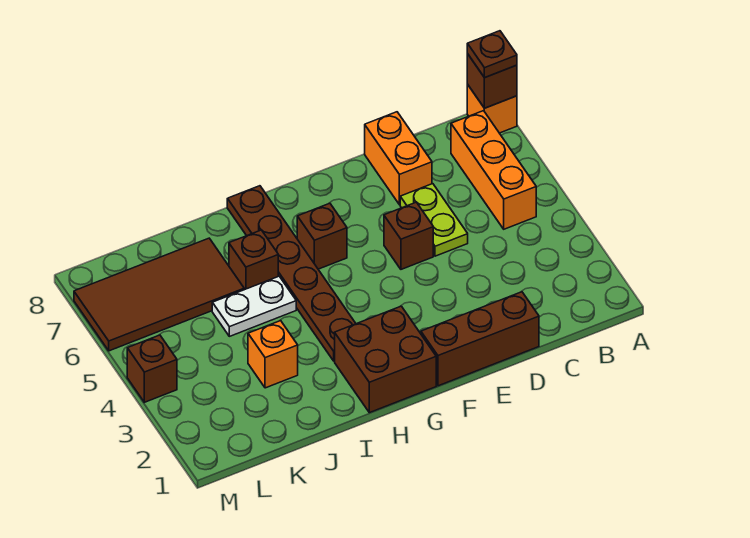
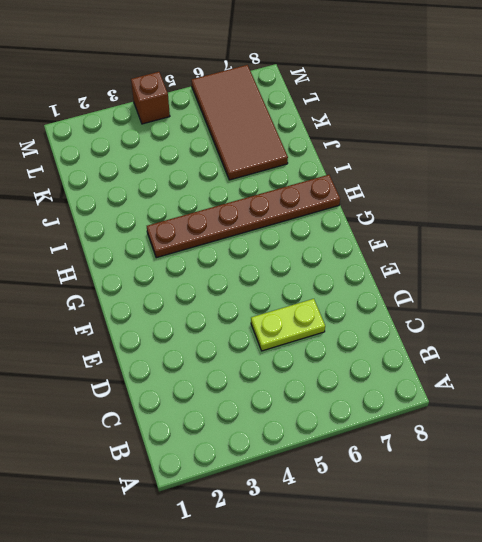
none -> orange 1x1 brick [467,84,517,133]
none -> orange 1x3 brick [451,111,536,229]
none -> brown 1x3 brick [421,292,539,386]

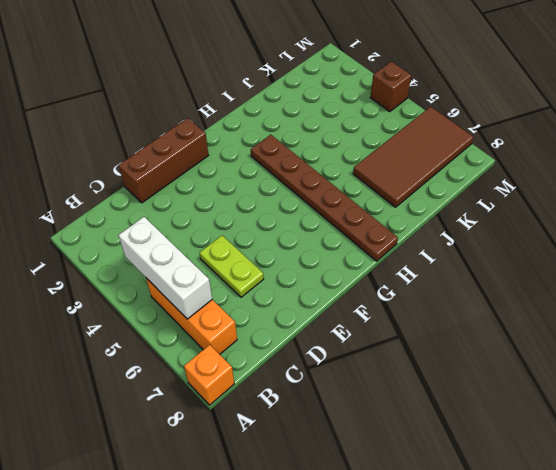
white 1x3 brick [119,217,212,319] -> none
none -> orange 1x2 brick [365,112,432,205]
none -> brown 1x1 brick [384,202,433,269]
none -> brown 2x2 brick [335,306,436,413]

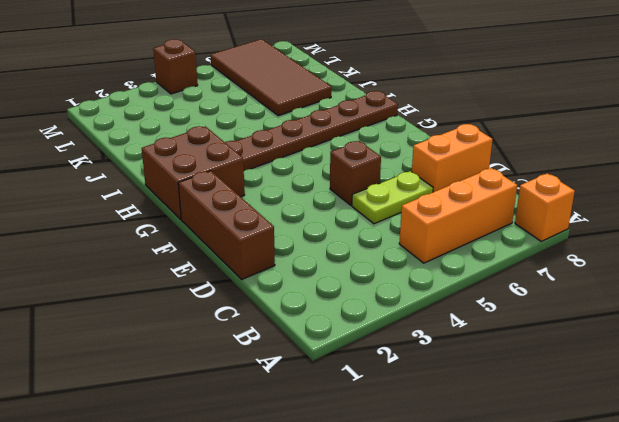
none -> brown 1x1 brick [297,203,347,269]
none -> white 1x2 plate [212,276,296,336]
none -> brown 1x1 brick [229,230,278,290]

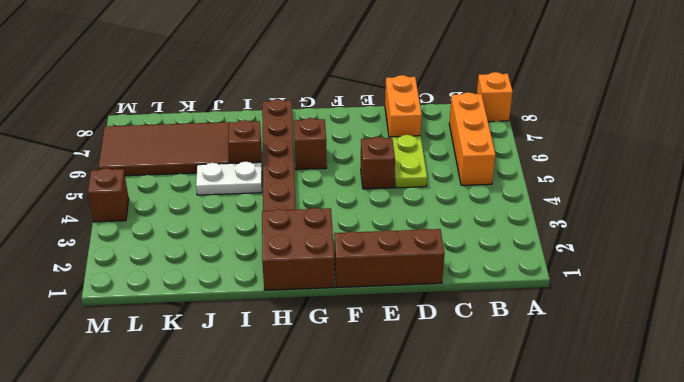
none -> orange 1x1 brick [248,321,298,388]
none -> brown 1x1 brick [467,54,517,108]
none -> brown 1x1 plate [467,31,517,78]

